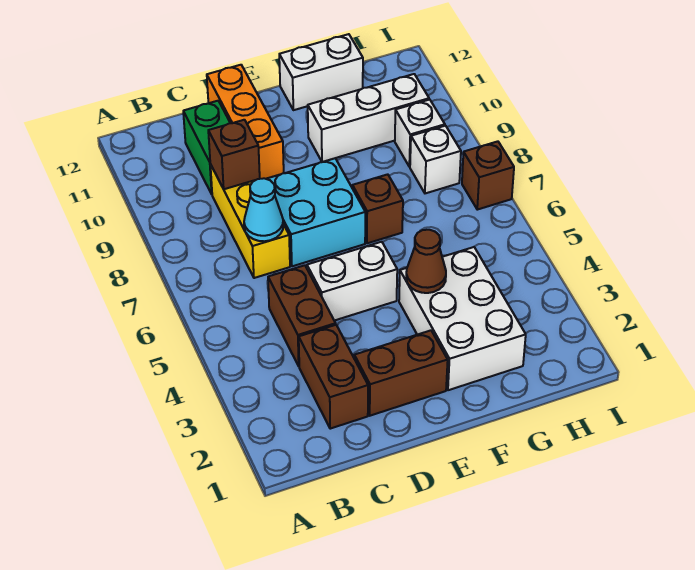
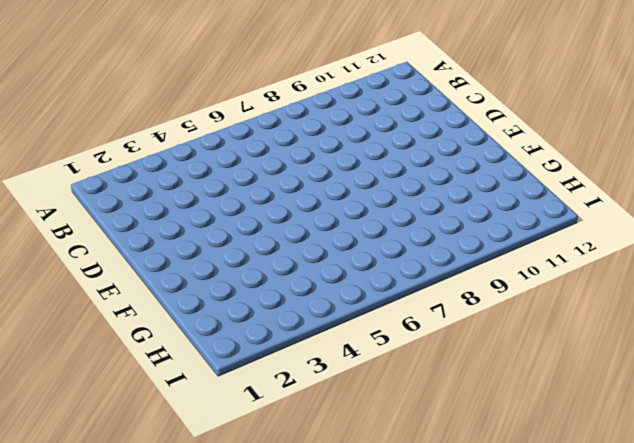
none -> brown 1x2 brick [299,325,368,429]
none -> brown 1x2 brick [268,265,336,366]
none -> yellow 1x3 brick [210,164,290,278]

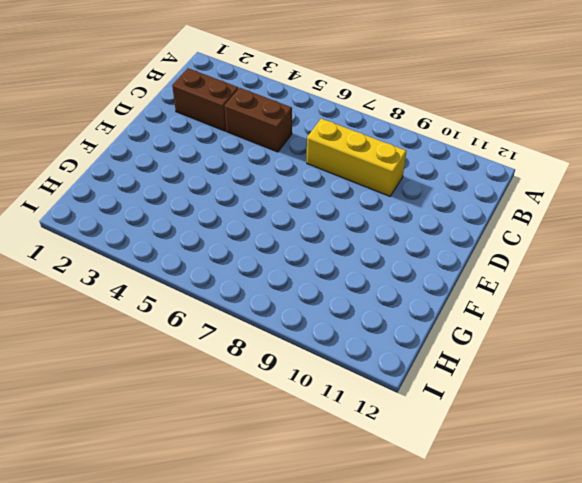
none -> green 1x2 brick [183,101,230,194]
none -> brown 1x2 brick [354,330,448,416]
none -> white 1x2 brick [307,242,397,321]

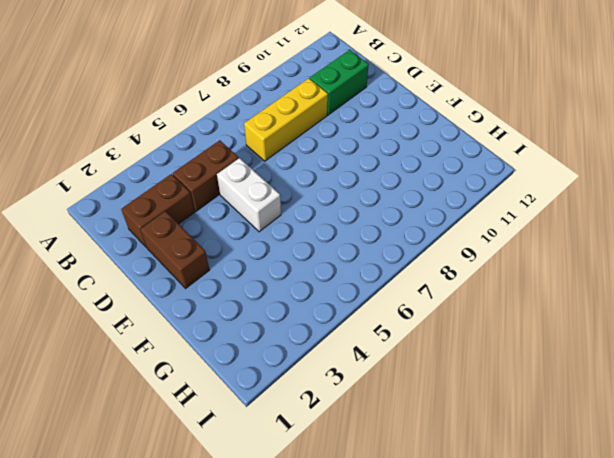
none -> cyan 2x2 brick [267,158,365,266]
none -> orange 1x3 brick [207,65,284,179]
none -> white 2x3 brick [399,247,526,390]

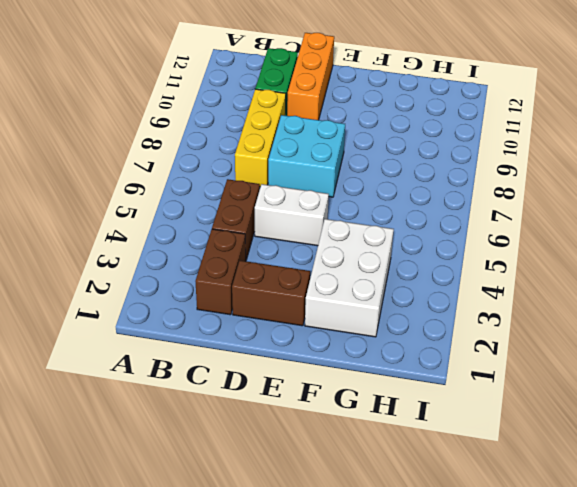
none -> brown 1x1 brick [352,174,403,243]
none -> white 1x3 brick [308,74,429,162]
none -> white 1x2 brick [279,34,363,110]

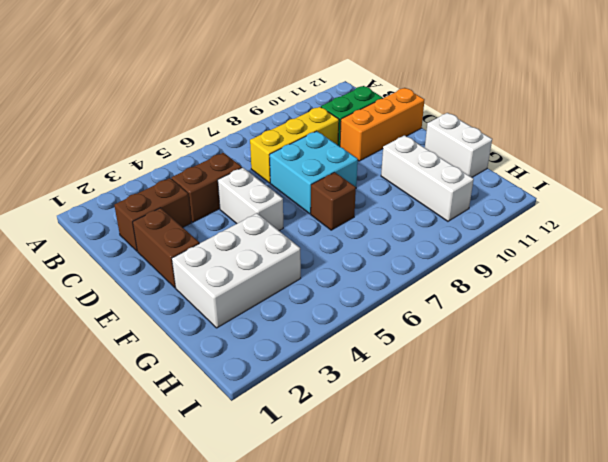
none -> white 1x1 brick [410,126,461,193]
none -> white 1x1 brick [395,100,445,167]
none -> brown 1x1 brick [462,141,514,210]

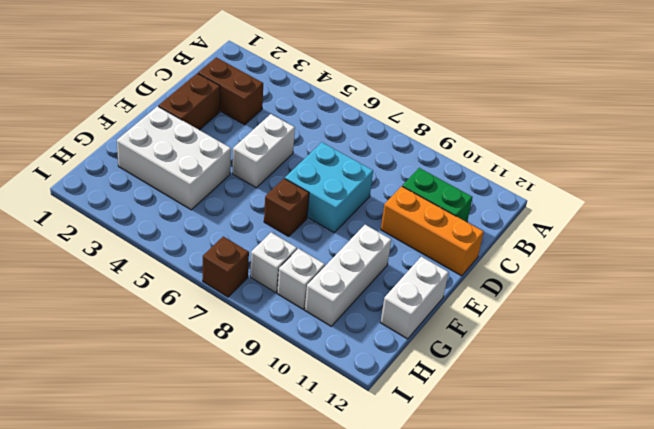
none -> brown 1x2 brick [268,265,336,366]
none -> yellow 1x3 brick [210,164,290,278]
none -> cyan 1x1 cone [244,178,283,241]

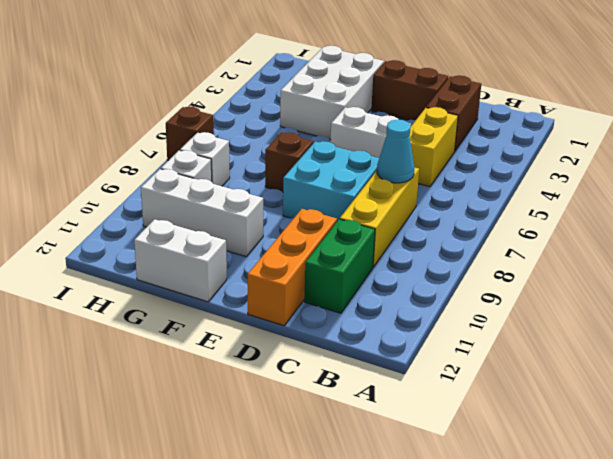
yellow 1x2 brick [410,107,458,187] -> brown 1x2 brick [268,265,336,366]
none -> brown 1x1 brick [208,120,260,189]
none -> brown 1x1 cone [406,230,446,293]

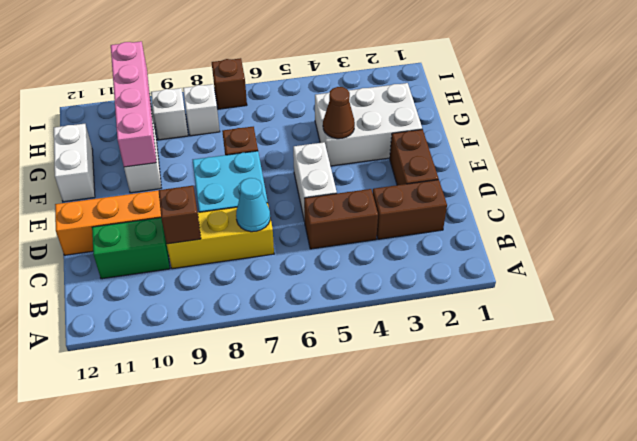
pink 1x4 brick [111,41,156,167] -> none

